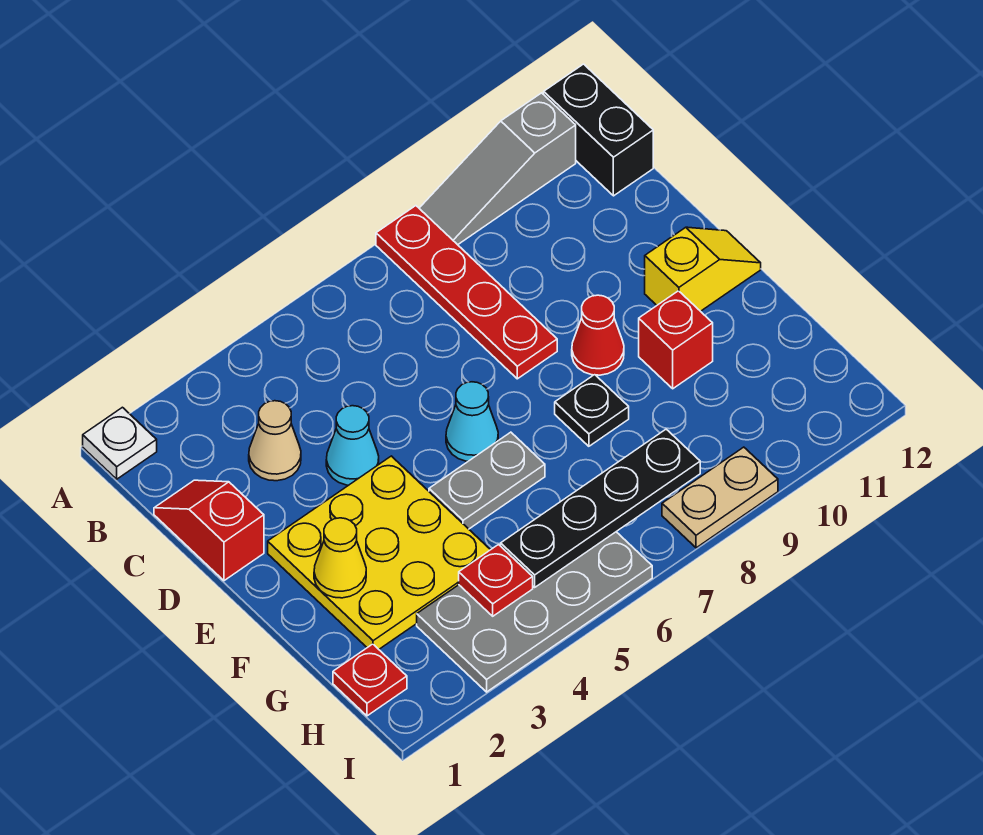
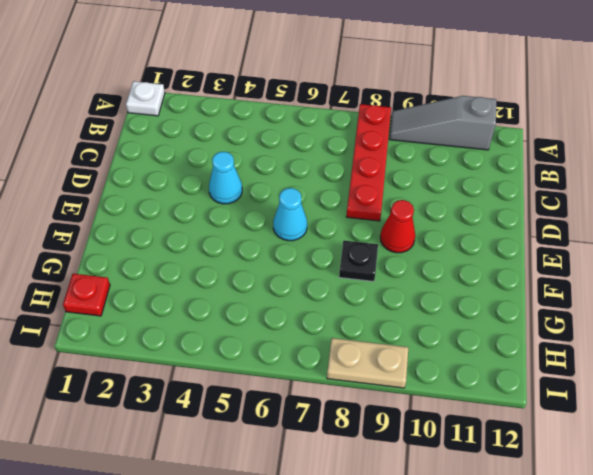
none -> black 1x2 brick [544,64,653,196]
none -> red 1x2 slope [154,480,264,581]
none -> tan 1x1 cone [249,401,301,481]

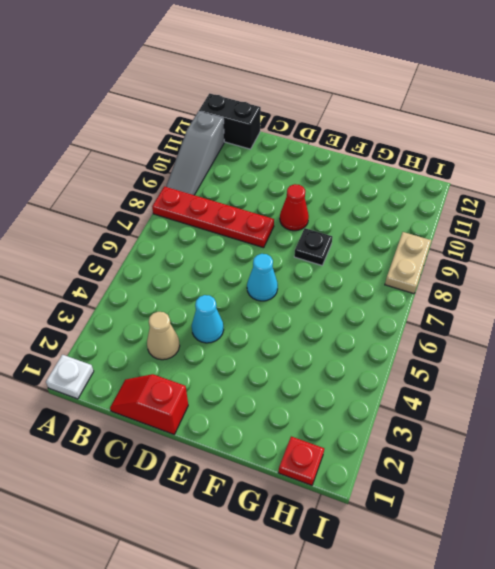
none -> yellow 3x3 plate [268,456,490,649]
none -> yellow 1x2 slope [645,227,761,311]
none -> grey 1x2 plate [429,432,545,529]

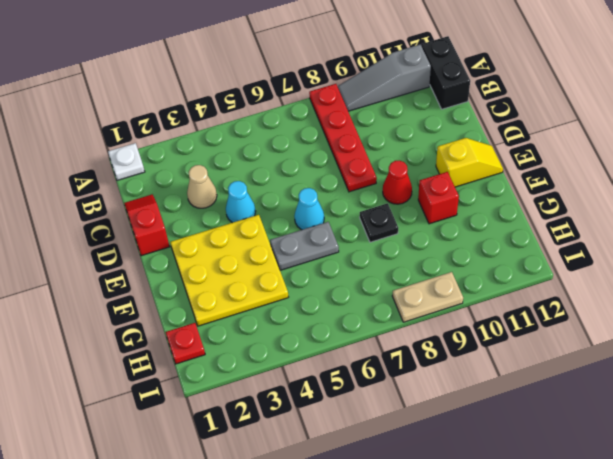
none -> grey 2x4 plate [417,532,652,692]
none -> yellow 1x1 cone [314,518,366,598]
none -> red 1x1 plate [459,545,533,616]

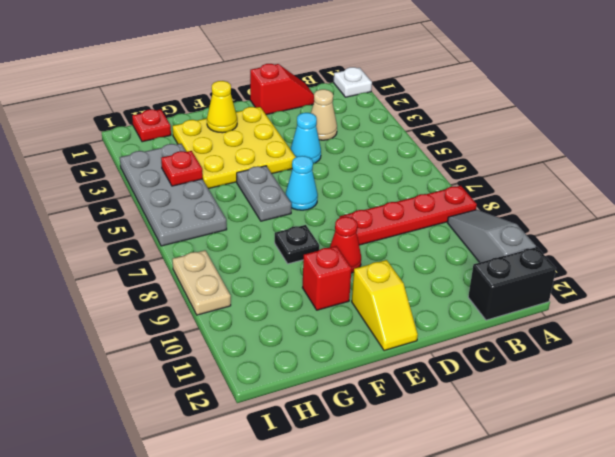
none -> black 1x4 plate [501,429,700,587]

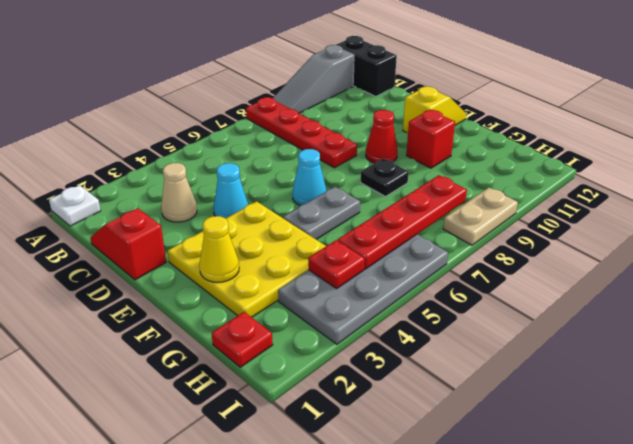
red 1x4 plate [338,175,467,269] -> black 1x4 plate [501,429,700,587]

